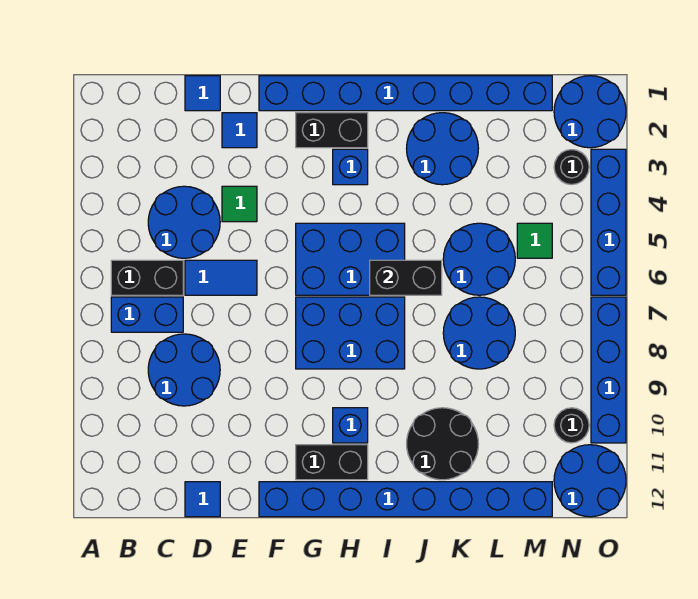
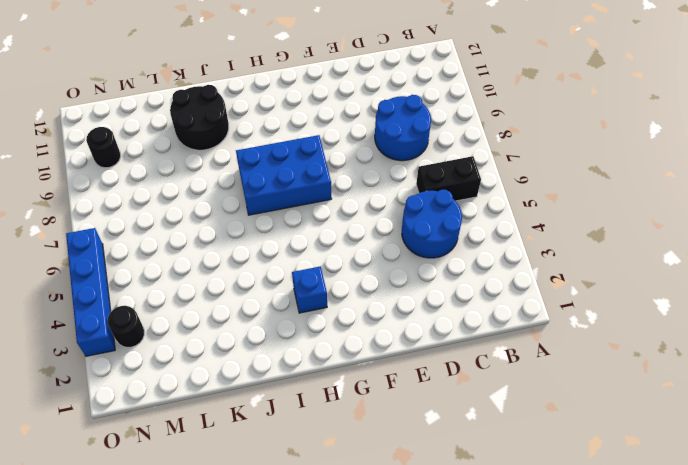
none -> blue 1x2 brick [111,297,183,332]
none -> blue 1x1 tile [185,76,220,111]
none -> blue 1x2 tile [185,260,257,295]

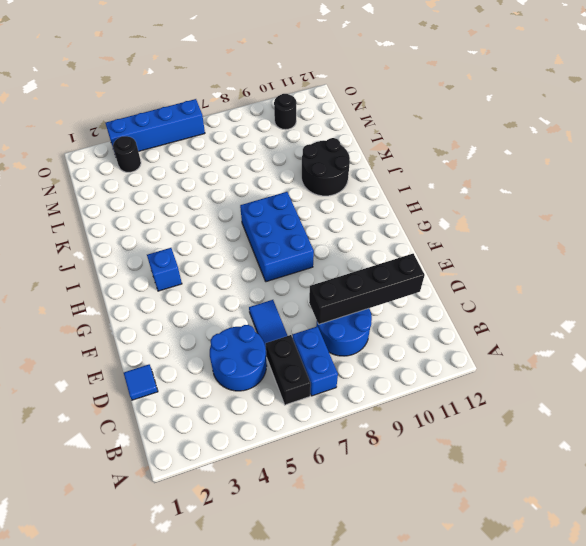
black 1x4 brick [309,254,425,324] -> none
none -> blue 1x1 tile [185,482,220,517]
none -> blue 1x1 tile [222,113,257,148]
none -> green 1x1 tile [222,186,257,222]

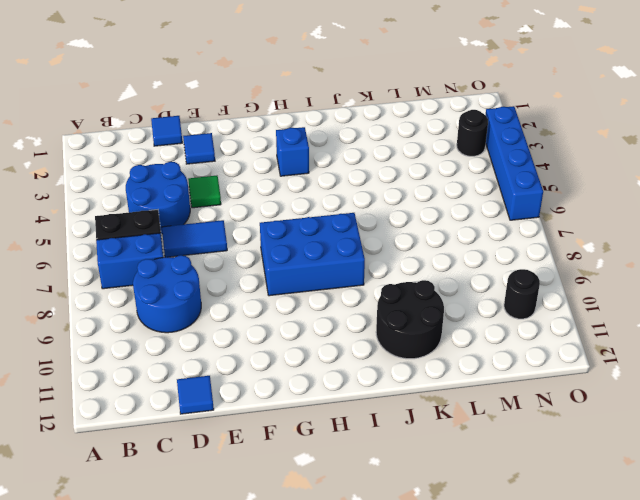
none -> blue 1x8 brick [259,76,552,111]
none -> blue 1x8 brick [259,482,552,517]
none -> black 1x2 brick [296,113,368,148]

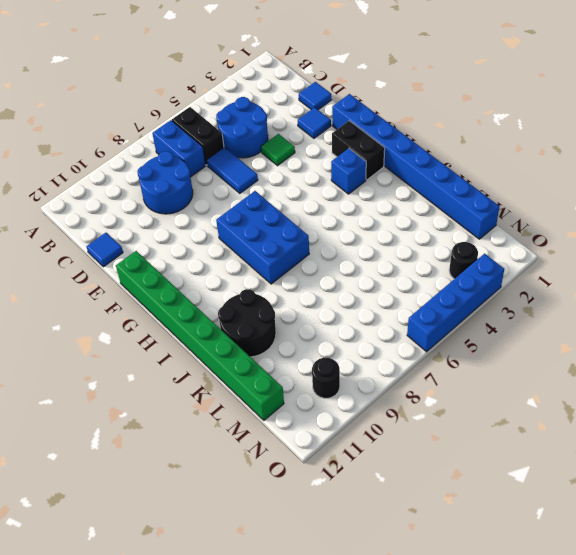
green 1x8 brick [116,251,284,420] -> blue 1x8 brick [259,482,552,517]
none -> blue 2x3 brick [296,223,405,295]
none -> black 1x2 brick [296,445,368,480]
none -> blue 1x1 brick [333,408,368,443]

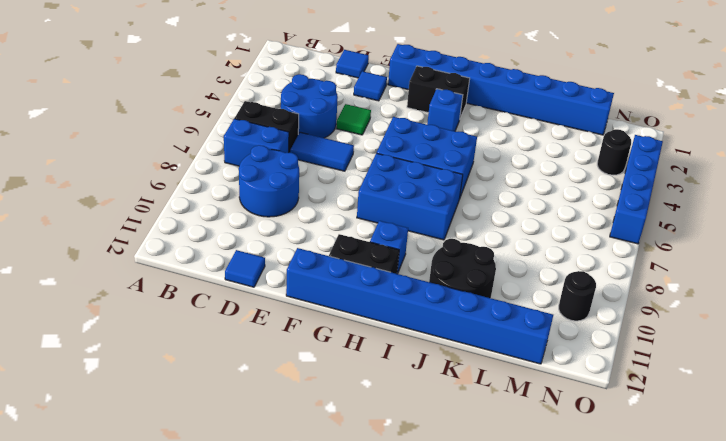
none -> blue 2x2 round brick [407,113,478,185]
none -> blue 2x2 round brick [443,223,515,295]
none -> blue 2x2 round brick [443,297,515,369]

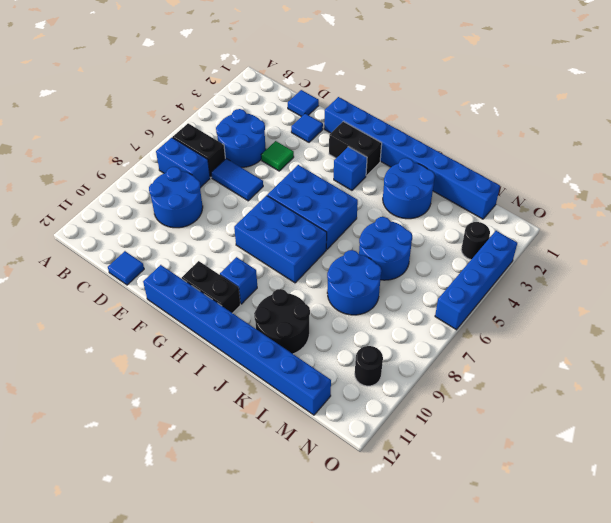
none -> green 1x1 tile [517,223,552,258]
none -> blue 2x2 round brick [554,76,626,148]
none -> blue 2x2 round brick [554,445,626,517]

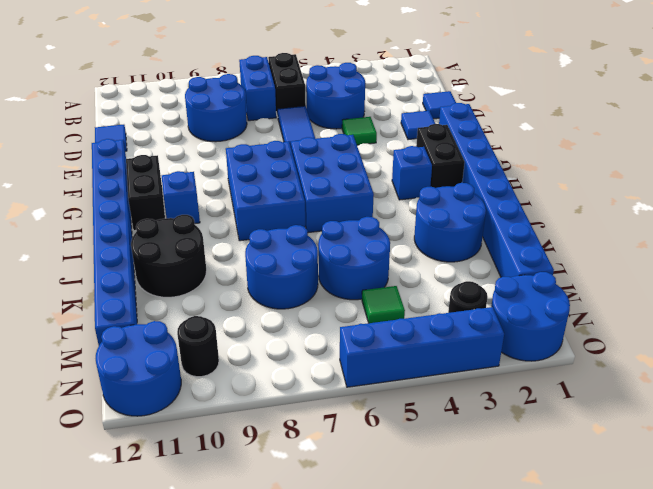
none -> blue 1x4 brick [591,297,626,443]
none -> black 1x2 brick [370,260,442,295]

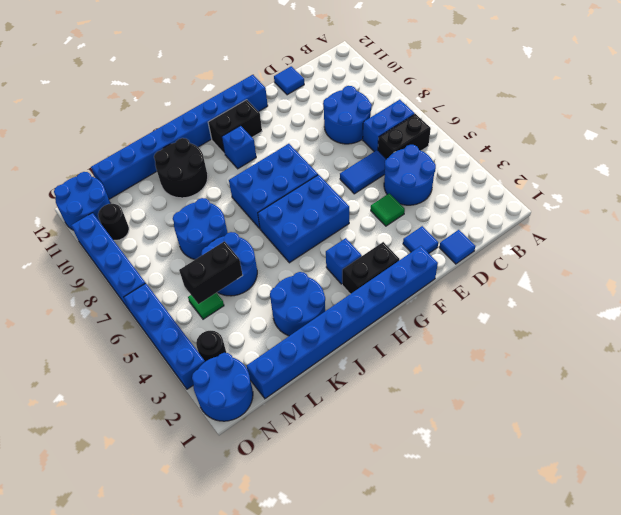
black 1x2 brick [179,241,243,304] -> black 1x2 brick moved to [370,260,442,295]

